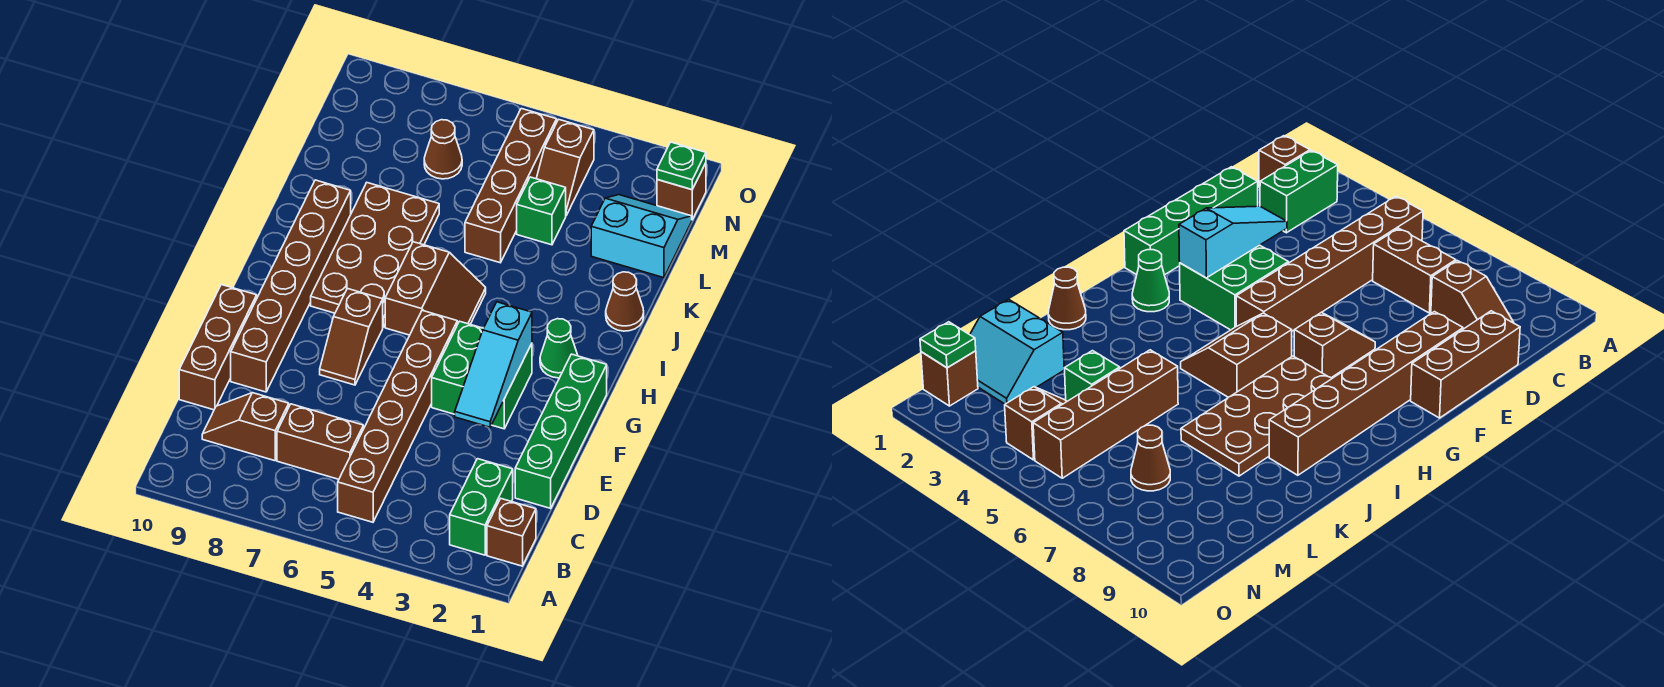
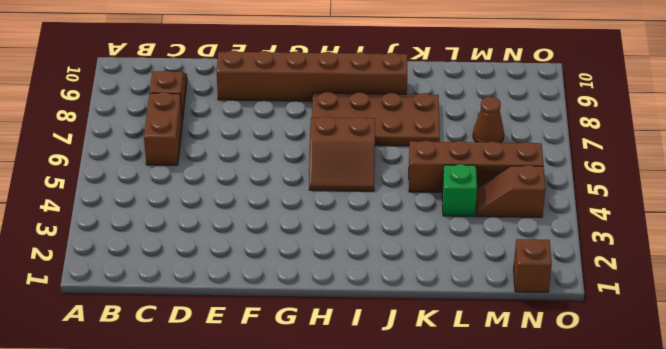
none -> brown 1x1 brick [487,499,536,566]
none -> green 1x2 brick [450,459,513,555]
none -> brown 1x6 brick [338,310,457,522]

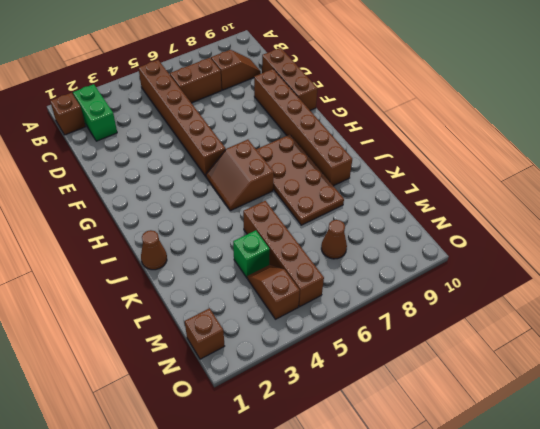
none -> green 1x4 brick [515,354,607,508]
none -> green 2x2 brick [432,321,532,429]
none -> brown 1x2 slope [320,289,383,385]

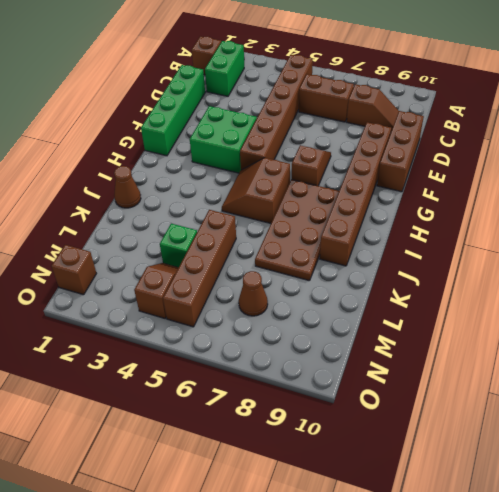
none -> green 1x1 cone [540,319,578,378]
none -> cyan 2x2 slope [591,195,692,278]
none -> cyan 1x3 slope [455,302,532,427]

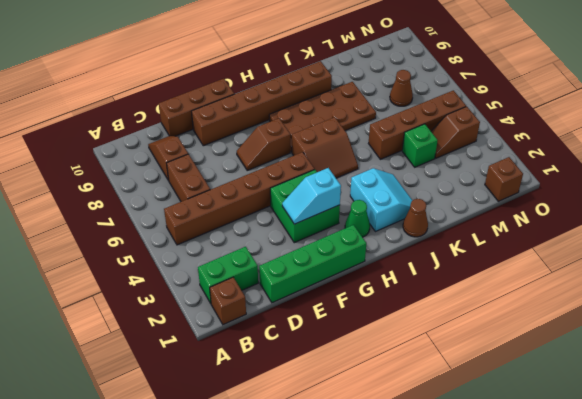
cyan 1x2 slope [282,168,341,224] -> cyan 1x3 slope [455,302,532,427]
cyan 2x2 slope [350,168,413,232] -> cyan 2x2 slope moved to [591,195,692,278]
none -> green 1x1 plate [657,142,706,190]

